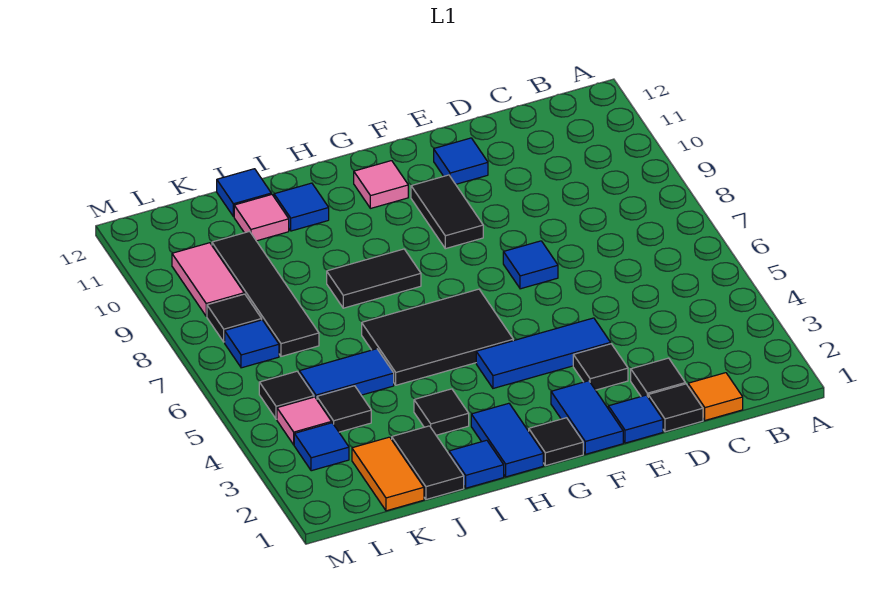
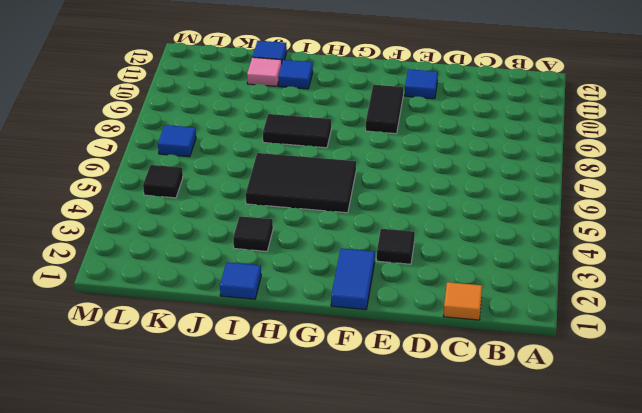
none -> black 1x1 tile [648,384,703,432]
none -> black 1x1 tile [631,358,685,397]
none -> blue 1x1 tile [608,395,663,443]
none -> blue 1x3 tile [476,318,611,388]

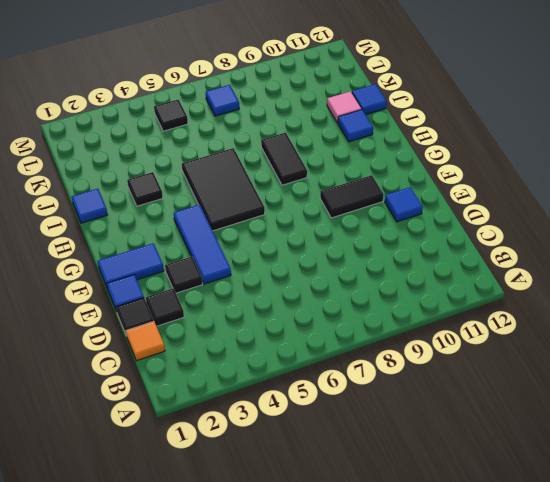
none -> blue 1x1 tile [503,241,558,289]
none -> black 1x1 tile [529,418,583,466]
none -> pink 1x1 tile [354,161,408,208]
none -> blue 1x2 tile [471,403,543,477]

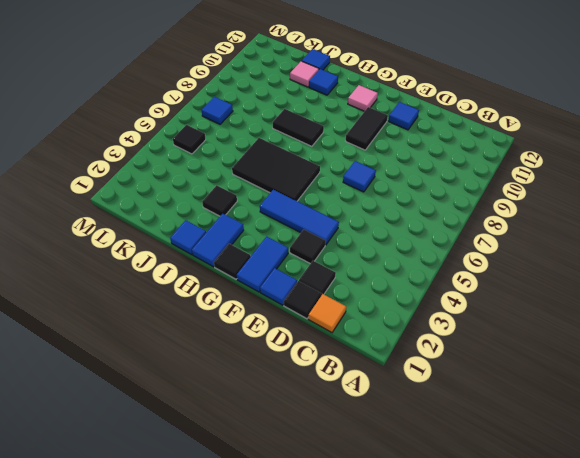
none -> black 1x2 tile [392,426,464,499]
none -> blue 1x2 tile [299,349,394,399]
none -> orange 1x2 tile [352,437,424,511]
none -> black 1x1 tile [317,386,371,432]

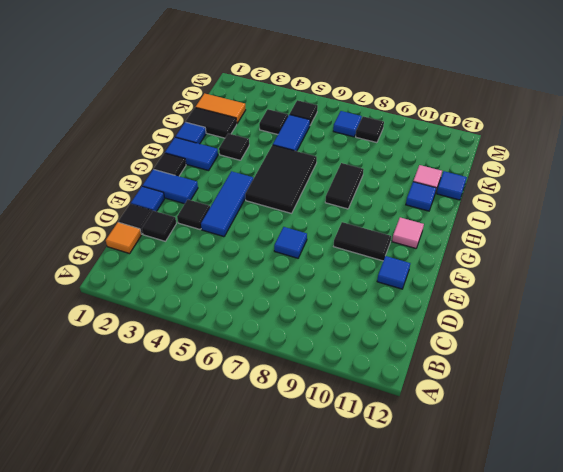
none -> black 1x4 tile [212,231,319,356]
none -> blue 1x1 tile [294,423,349,471]
none -> pink 1x1 tile [277,397,332,445]
none -> pink 1x2 tile [172,243,244,316]

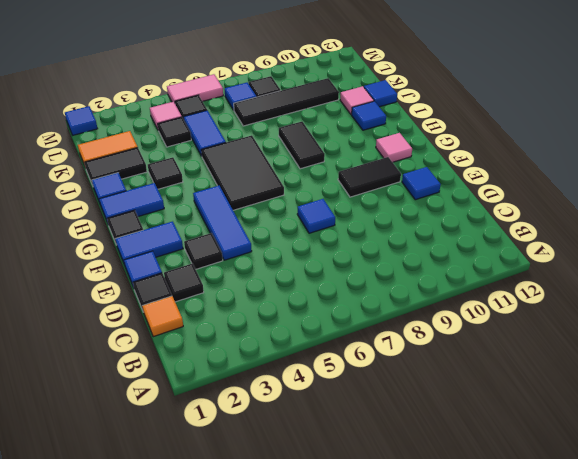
blue 1x1 tile [65,106,98,135] -> blue 1x1 tile moved to [294,423,349,471]
pink 1x2 tile [167,74,223,103] -> pink 1x2 tile moved to [172,243,244,316]

